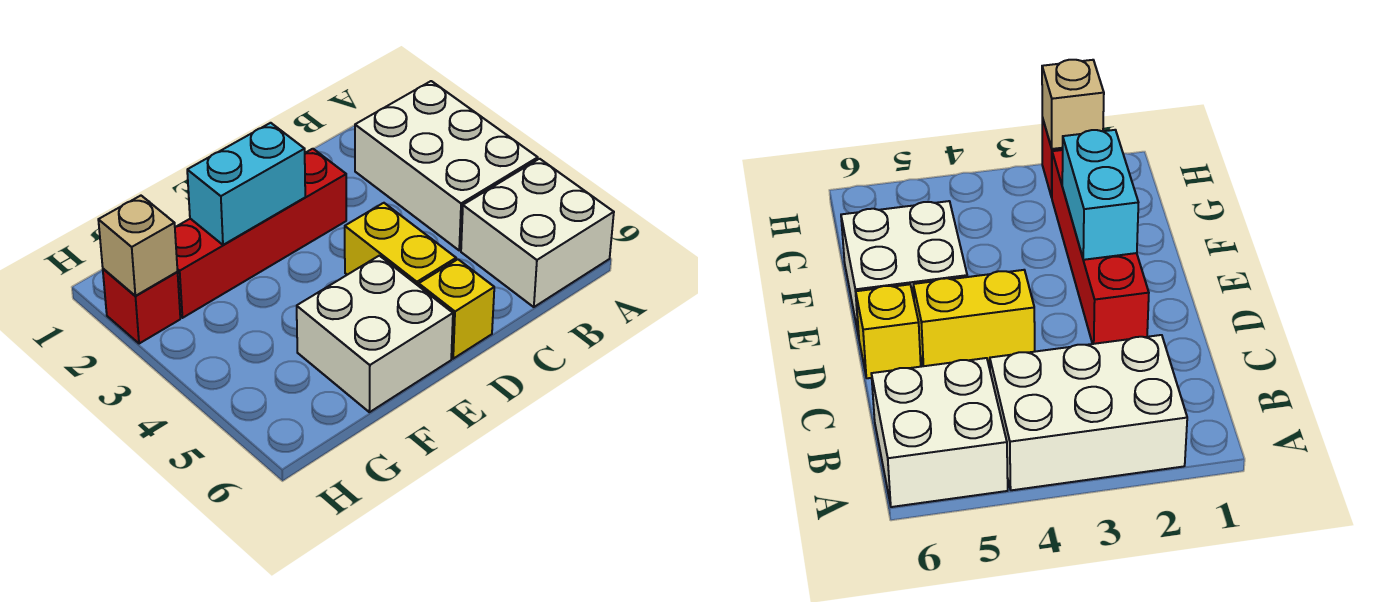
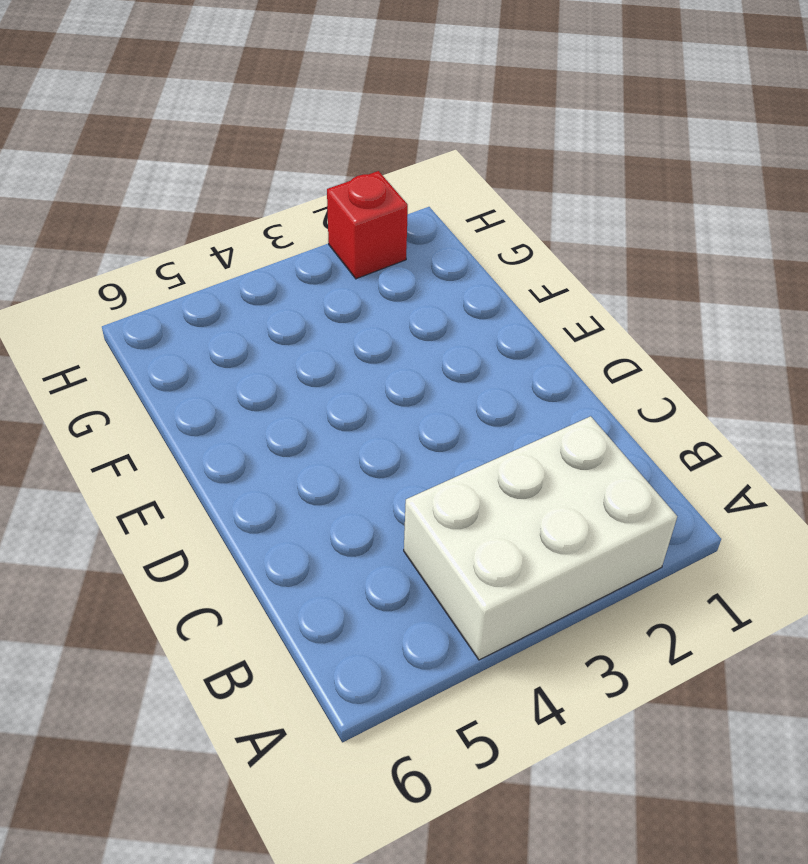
none -> white 2x2 brick [461,159,614,307]
none -> red 1x4 brick [175,149,346,318]

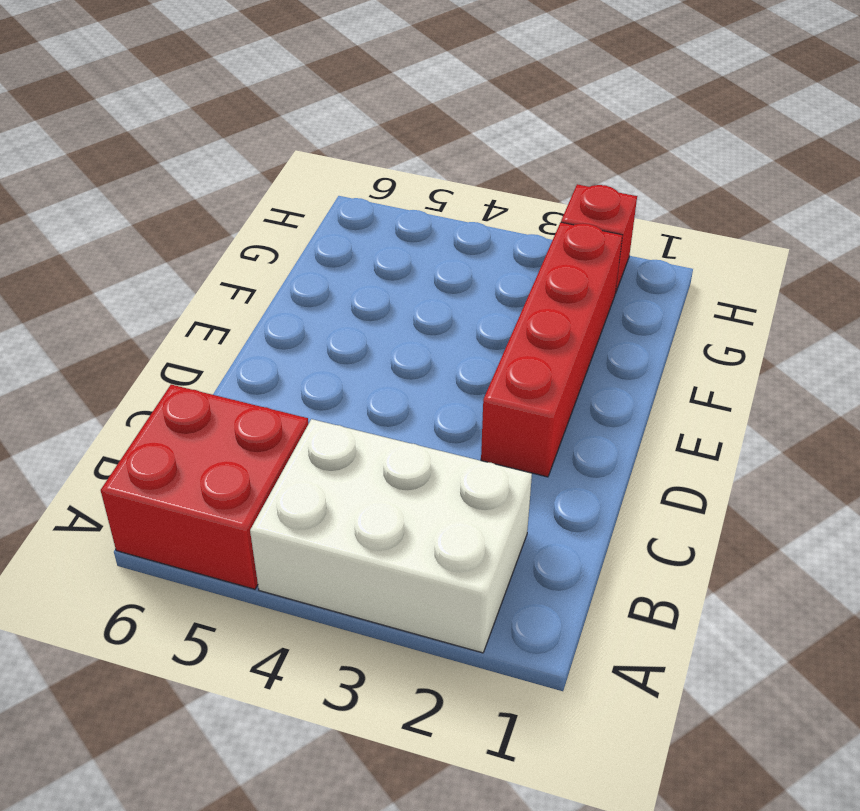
red 2x2 brick [101,385,308,589] -> white 2x2 brick [461,159,614,307]
none -> yellow 1x2 brick [345,203,456,286]
none -> yellow 1x1 brick [419,259,494,359]

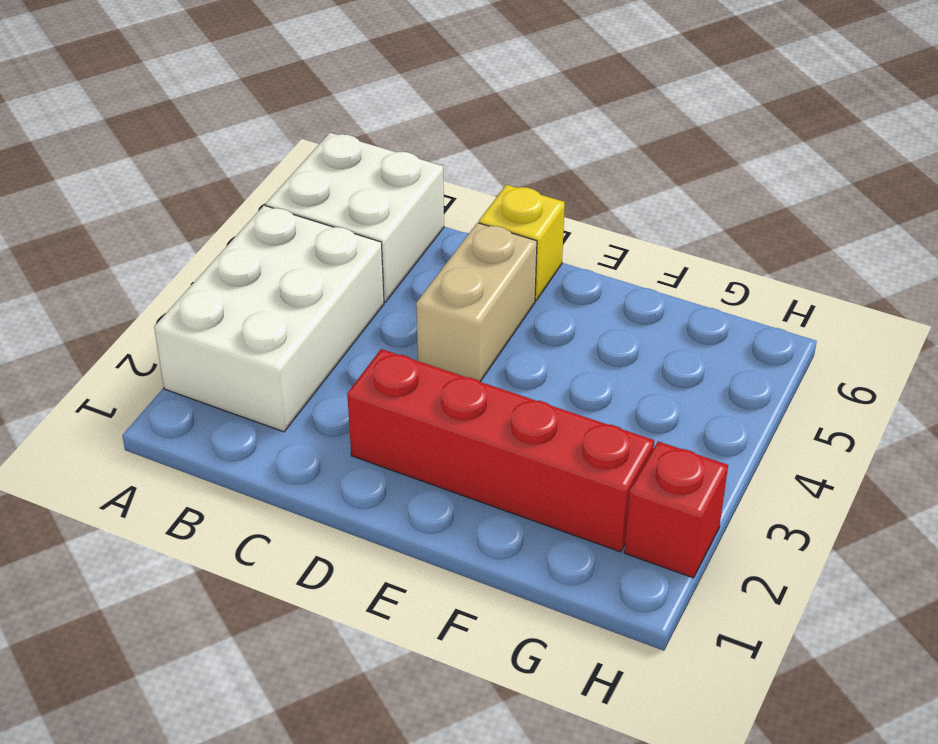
tan 1x2 brick [416,223,537,382] -> yellow 1x2 brick [345,203,456,286]
none -> white 2x2 brick [297,256,453,412]
none -> cyan 1x2 brick [187,123,305,245]

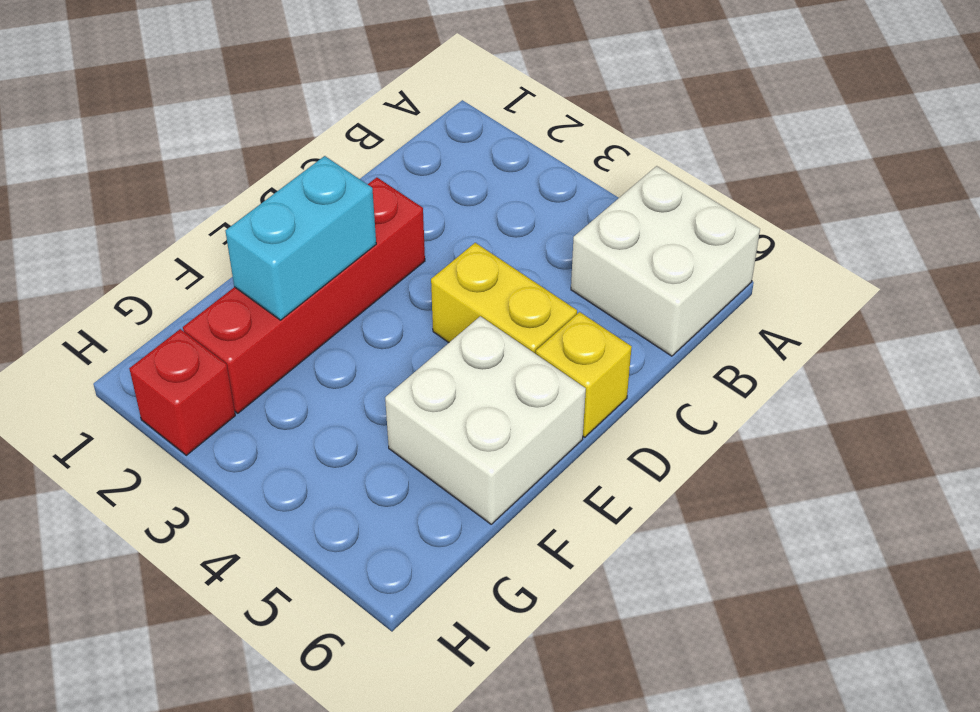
none -> white 2x3 brick [355,81,538,250]
none -> tan 1x1 brick [98,196,178,296]

